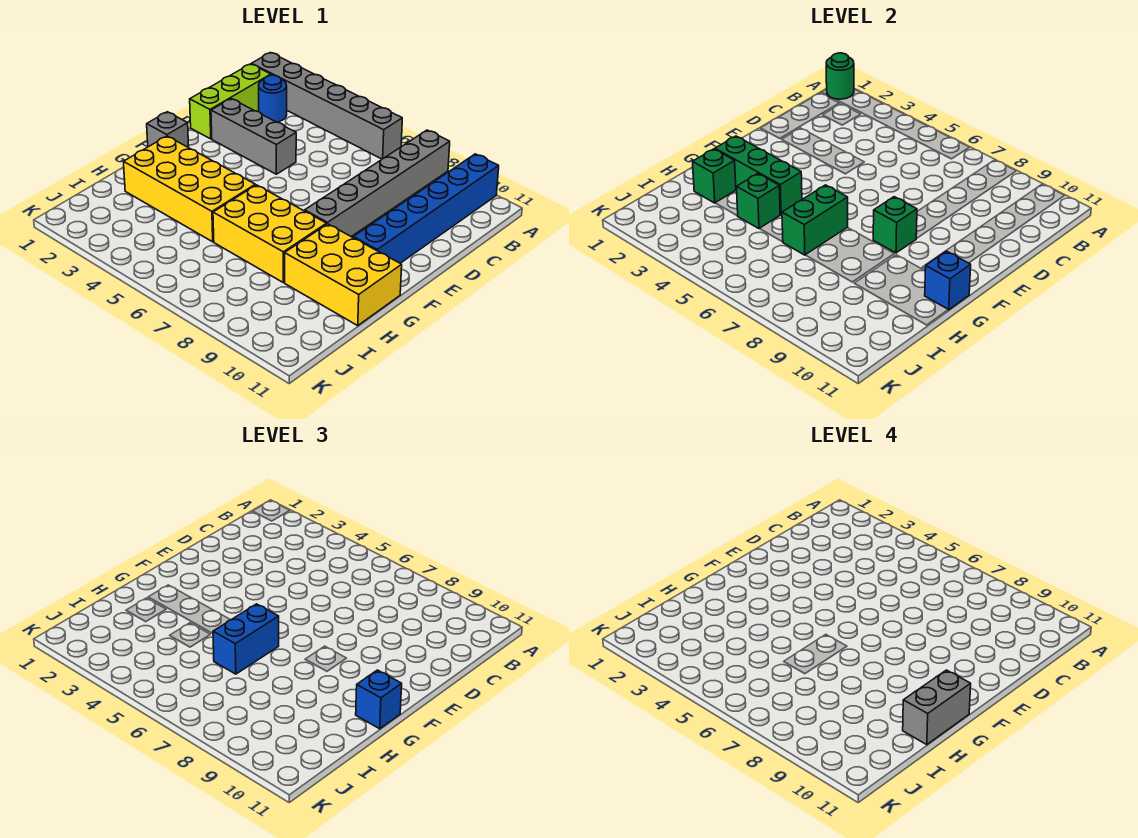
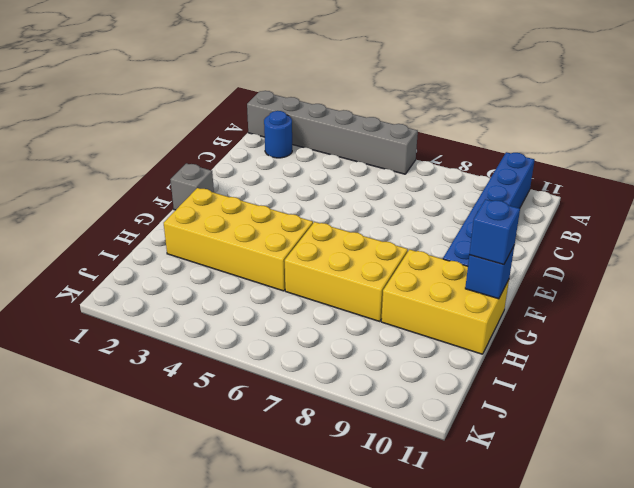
none -> grey 1x6 brick [305,130,450,237]
none -> lime 1x3 brick [190,64,271,139]
none -> grey 1x3 brick [211,99,296,174]

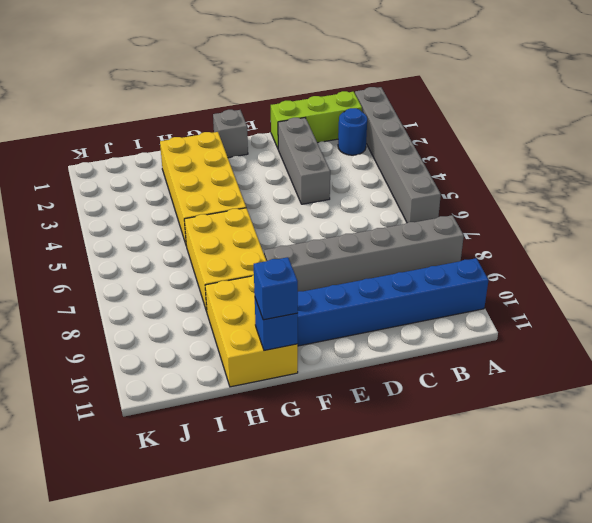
none -> green 1x1 round brick [826,53,854,99]
none -> green 1x1 brick [873,197,917,253]
none -> green 1x3 brick [715,136,802,214]

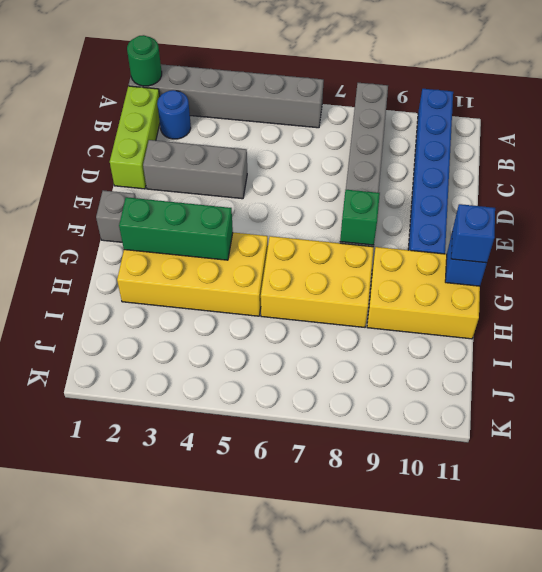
none -> green 1x2 brick [782,185,848,255]
none -> green 1x1 brick [693,149,736,203]
none -> green 1x1 brick [737,174,780,229]

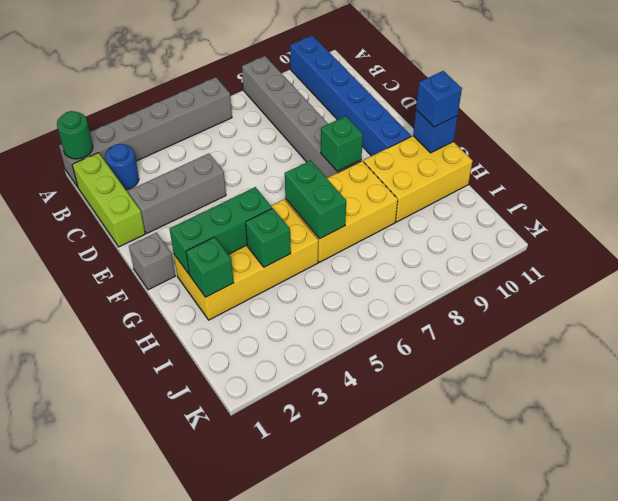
none -> blue 1x2 brick [213,604,279,674]
none -> grey 1x2 brick [903,670,971,745]

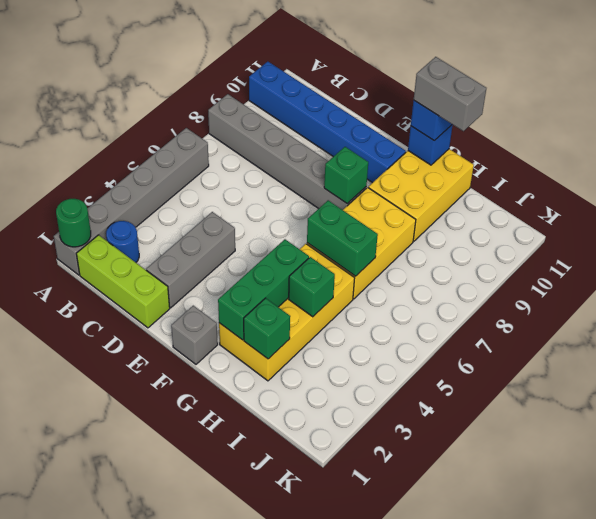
none -> blue 1x2 brick [213,604,279,674]

